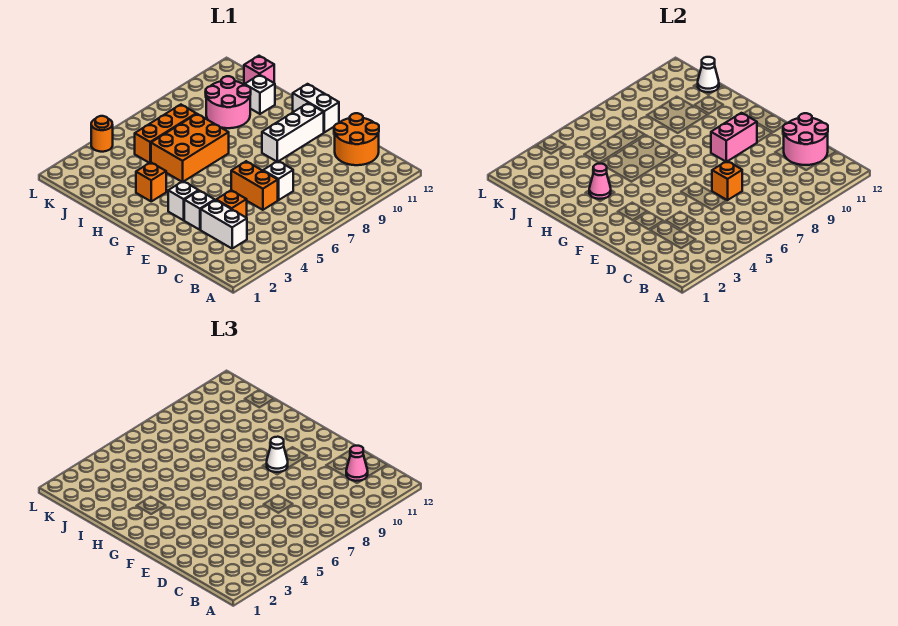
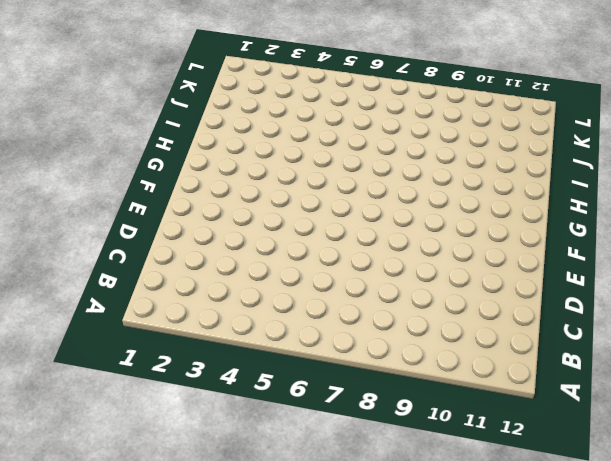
none -> white 1x2 brick [201,200,247,248]
none -> orange 2x2 round brick [334,113,379,165]
none -> orange 1x1 brick [217,190,247,218]

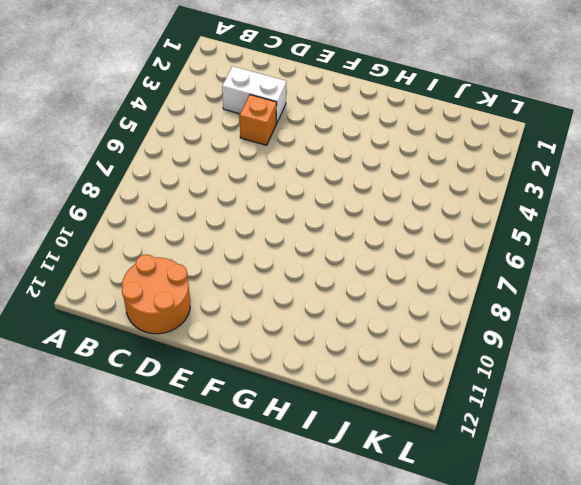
none -> orange 1x2 brick [231,161,278,210]
none -> white 1x1 brick [263,161,293,200]
none -> white 1x1 brick [184,191,214,230]

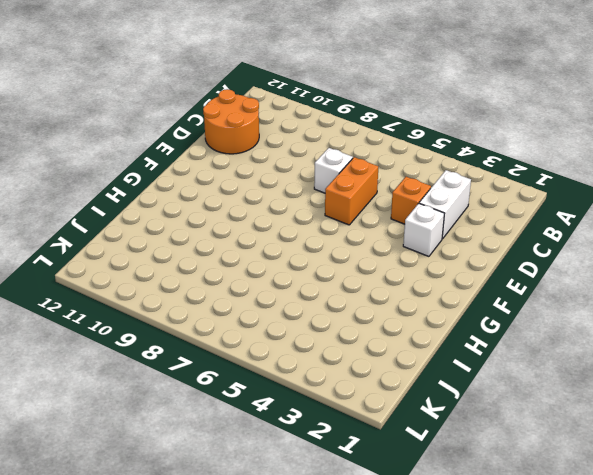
none -> white 1x1 brick [168,181,199,220]
none -> white 1x3 brick [262,103,324,162]
none -> white 1x2 brick [293,84,339,132]

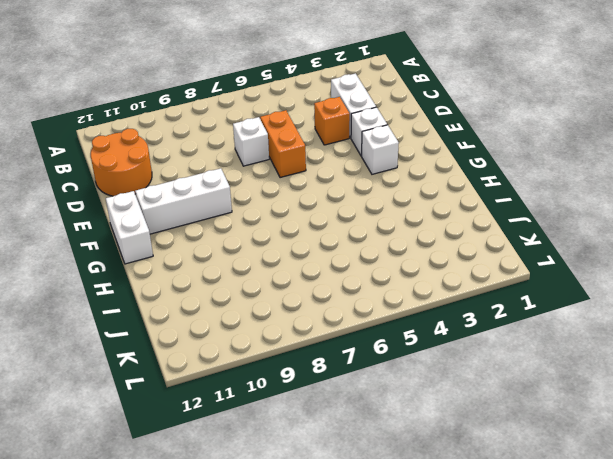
none -> orange 1x1 brick [136,162,166,201]
none -> orange 2x3 brick [151,114,229,182]
none -> pink 2x2 round brick [206,76,251,128]

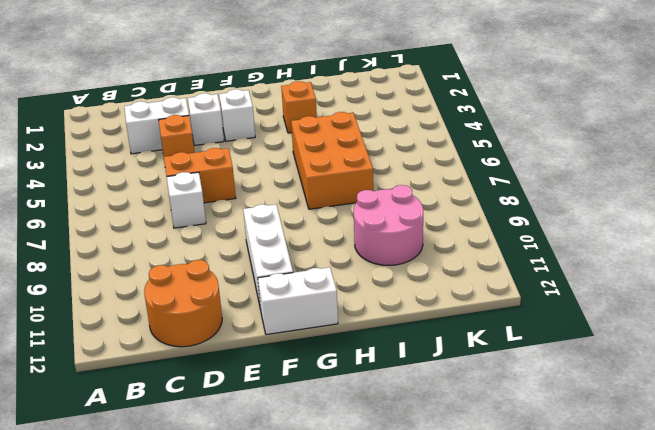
none -> white 1x1 brick [245,75,275,114]
none -> orange 1x3 brick [135,105,196,163]
none -> pink 1x1 brick [244,56,274,85]

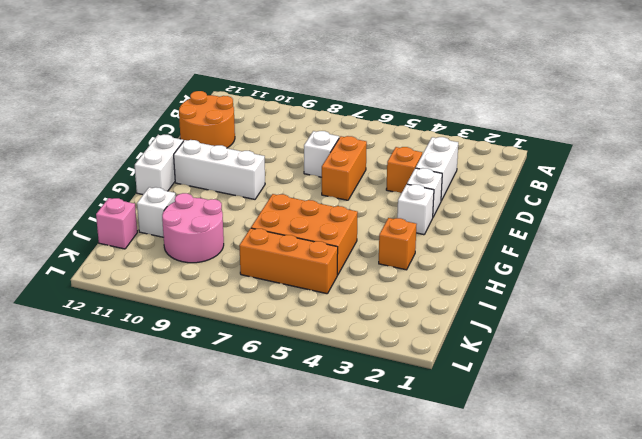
none -> orange 1x1 round brick [91,116,113,152]
none -> pink 2x2 round brick [783,113,828,165]
none -> orange 1x1 brick [712,161,742,200]

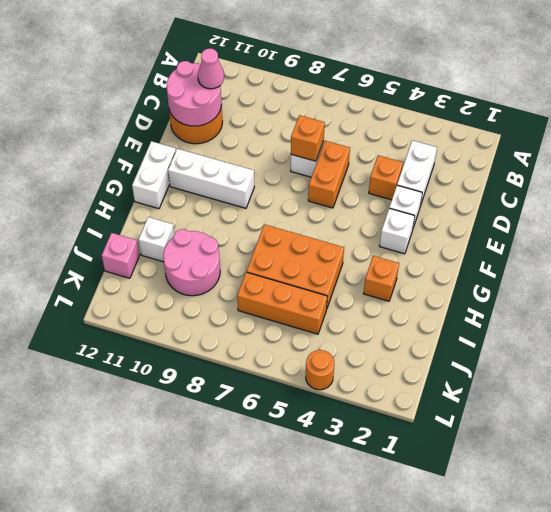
none -> pink 1x2 brick [711,113,757,162]
none -> pink 1x1 cone [589,164,611,199]
none -> white 1x1 cone [698,57,719,92]

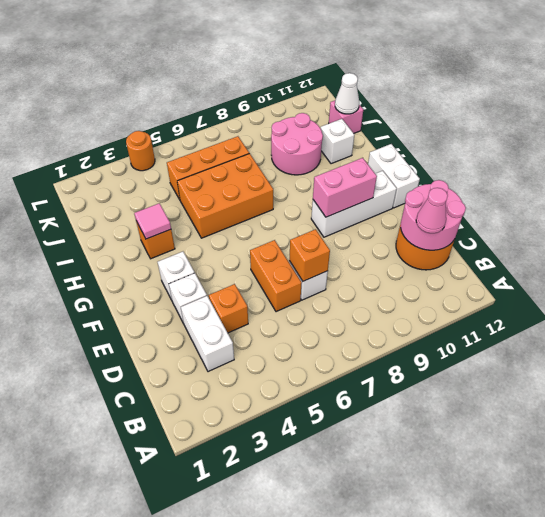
pink 1x1 tile [134,203,171,239] -> pink 1x1 cone [589,164,611,199]
none -> white 1x1 cone [267,437,288,472]

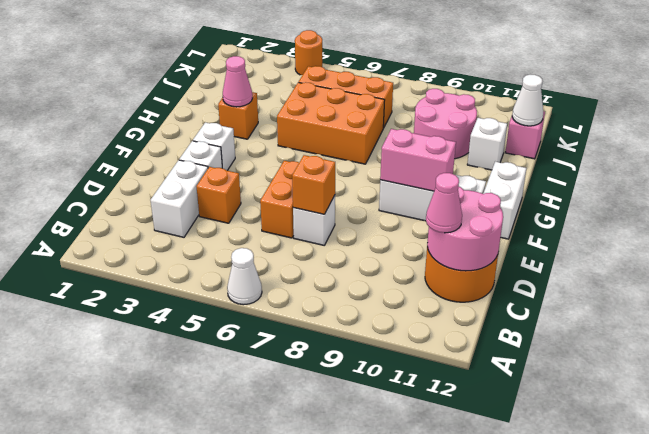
white 1x1 cone [227,248,262,305] -> white 1x1 cone moved to [267,437,288,472]

